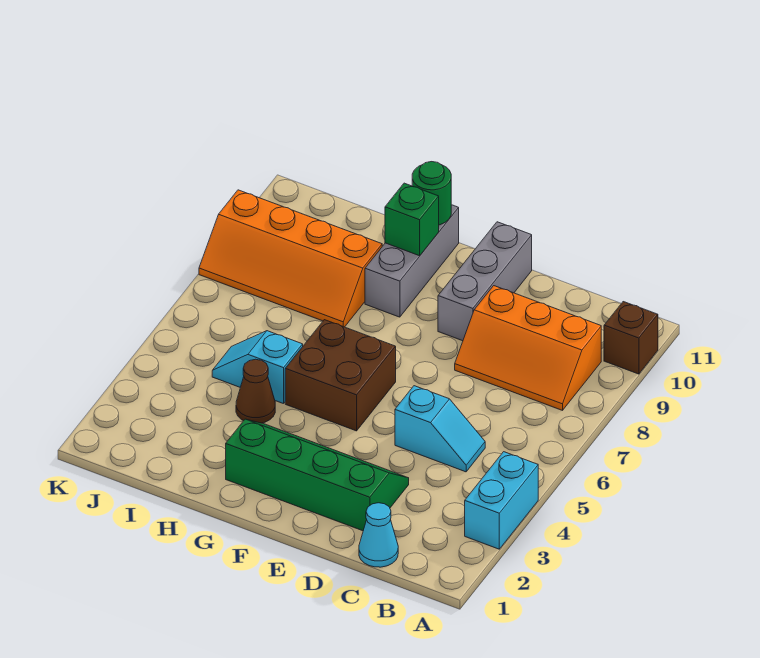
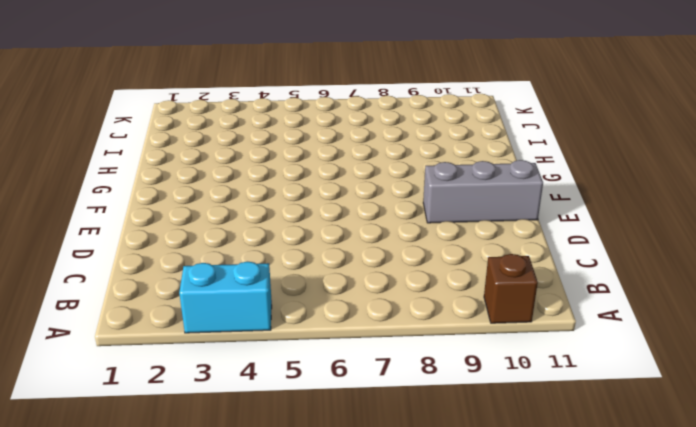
none -> orange 2x3 slope [455,286,601,410]
none -> cyan 1x1 cone [359,503,398,567]
none -> cyan 1x2 slope [395,386,485,472]

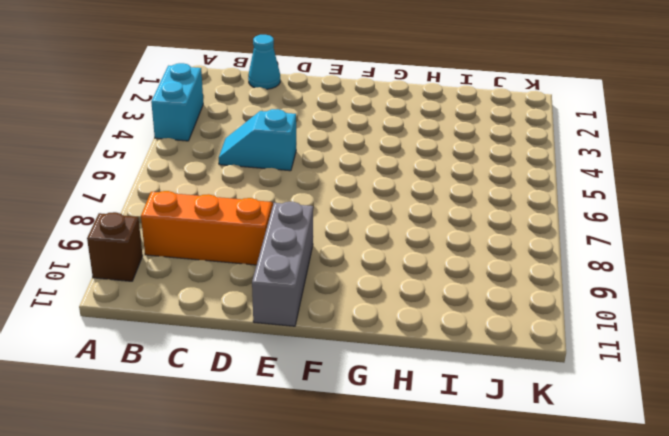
none -> green 2x4 slope [226,419,409,531]
none -> brown 2x2 brick [285,320,396,431]
none -> grey 1x3 brick [365,205,459,317]

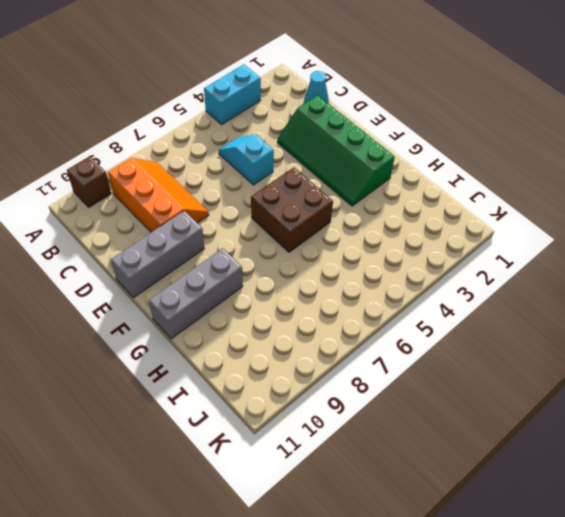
none -> brown 1x1 cone [236,359,275,423]
none -> cyan 1x2 slope [212,331,303,404]
none -> orange 2x4 slope [199,190,382,327]

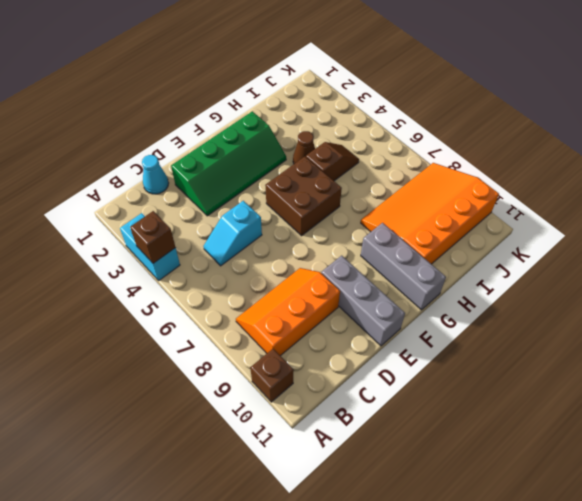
brown 1x1 brick [130,211,175,263] -> none
brown 1x2 slope [306,142,359,181] -> cyan 1x2 slope [212,331,303,404]
orange 3x4 slope [361,163,499,264] -> orange 2x4 slope [199,190,382,327]
none -> green 1x1 brick [385,183,439,256]
none -> green 1x1 round brick [412,162,451,225]

